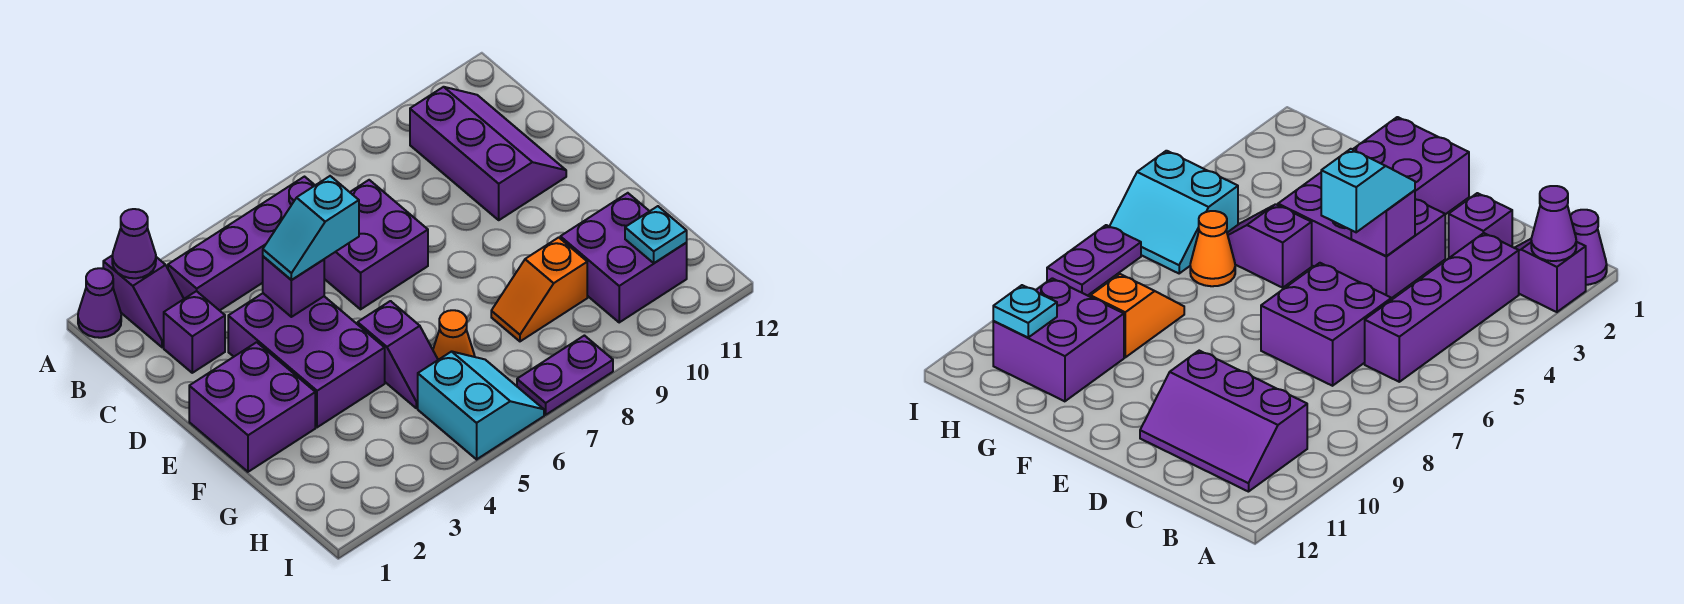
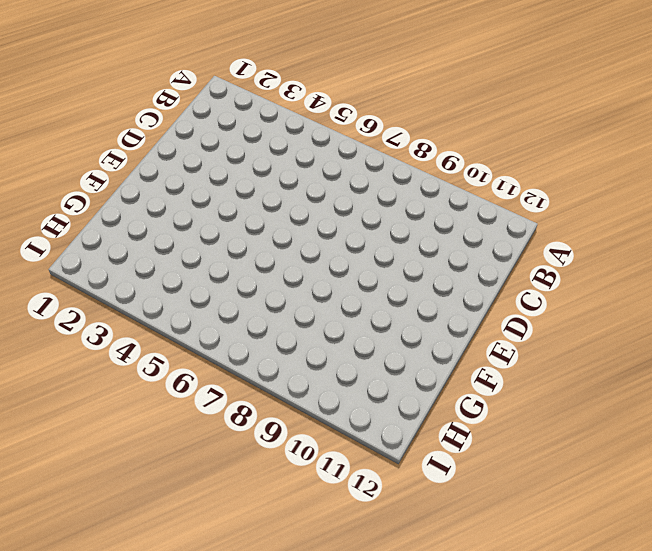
none -> purple 1x1 cone [78,268,121,338]
none -> purple 1x2 slope [103,255,184,347]
none -> purple 1x4 brick [168,177,315,311]

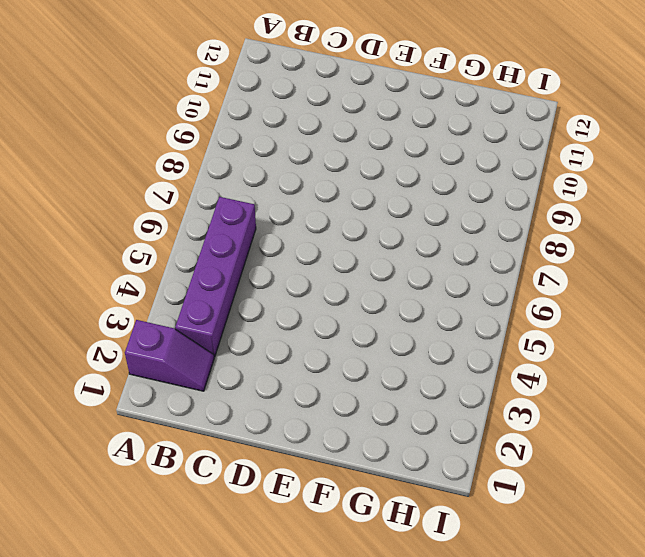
none -> purple 1x1 cone [78,268,121,338]
none -> purple 2x3 slope [410,87,566,220]
none -> purple 1x1 brick [164,291,225,373]

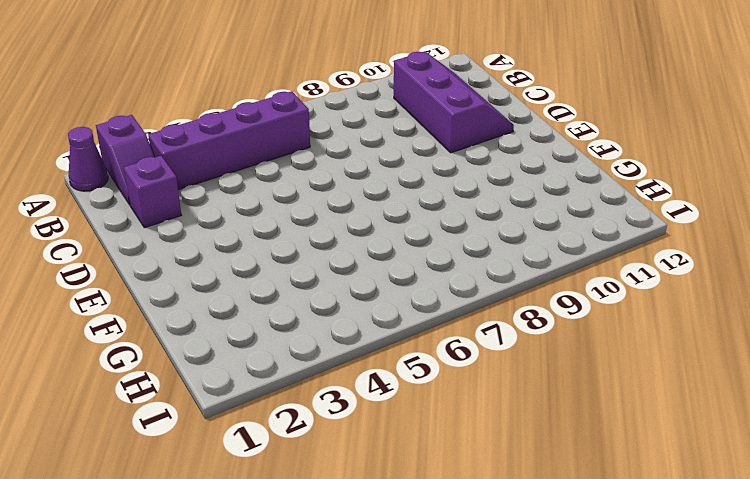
none -> purple 2x2 brick [324,180,428,309]
none -> purple 2x3 brick [228,293,385,427]
none -> purple 2x2 brick [189,342,315,472]

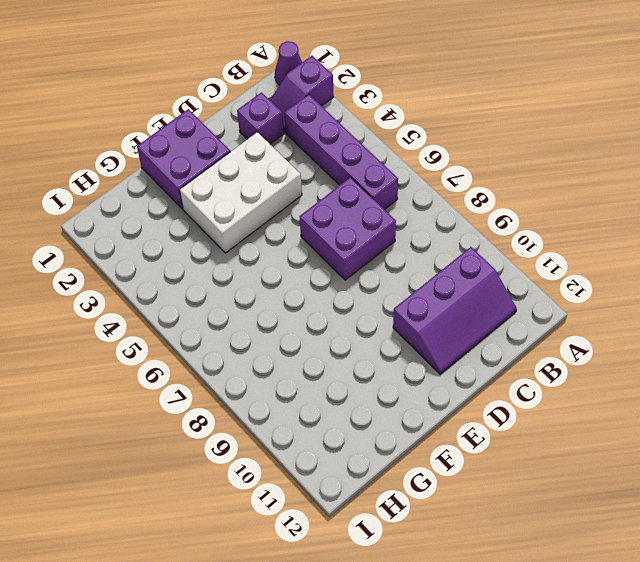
white 2x3 brick [179,132,302,253] -> purple 2x3 brick [228,293,385,427]
none -> purple 1x2 slope [358,301,438,408]
none -> orange 1x1 cone [433,310,475,360]
none -> orange 1x2 slope [491,237,587,341]

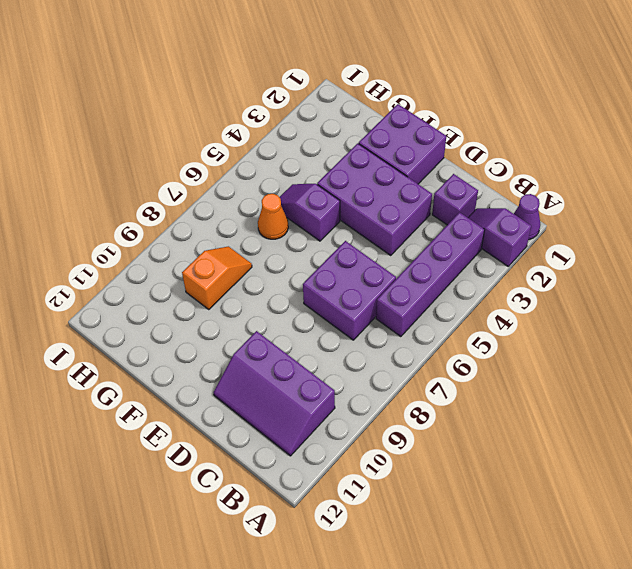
none -> purple 2x2 brick [560,193,687,322]
none -> cyan 2x2 slope [418,351,544,459]
none -> purple 1x2 plate [517,336,613,415]

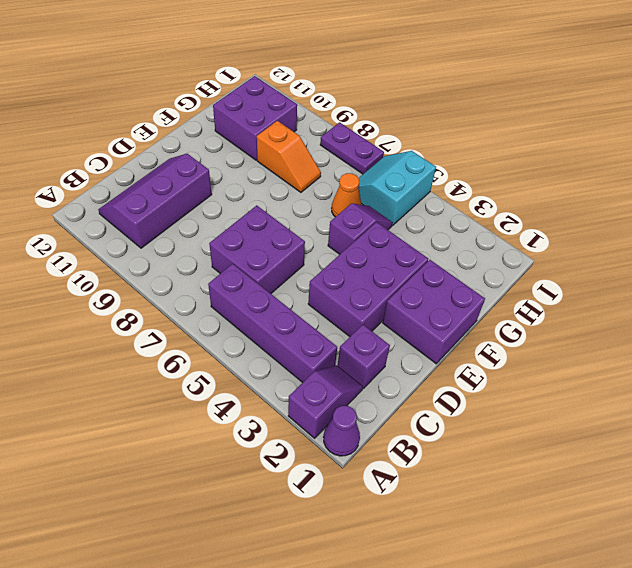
none -> purple 1x1 cone [112,209,156,278]
none -> purple 1x1 brick [263,256,324,317]
none -> cyan 1x1 plate [625,206,687,263]

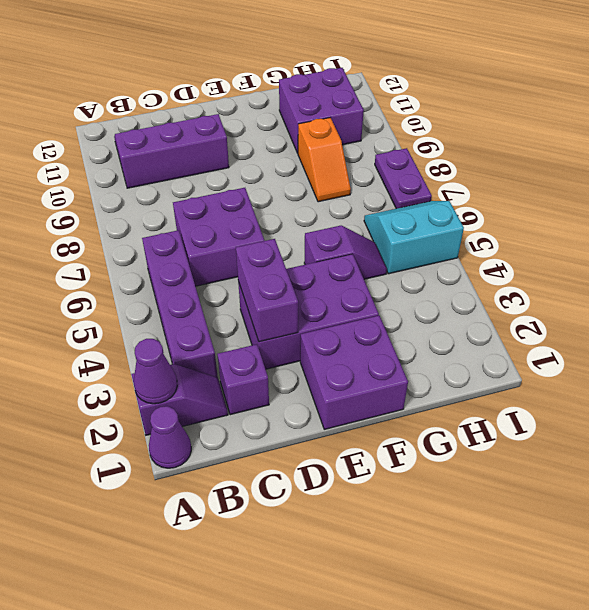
purple 1x2 brick [236,239,298,342] -> purple 1x1 brick [263,256,324,317]
none -> orange 1x1 cone [433,310,475,360]
none -> cyan 1x1 plate [625,206,687,263]
none -> cyan 1x2 slope [263,176,359,280]

